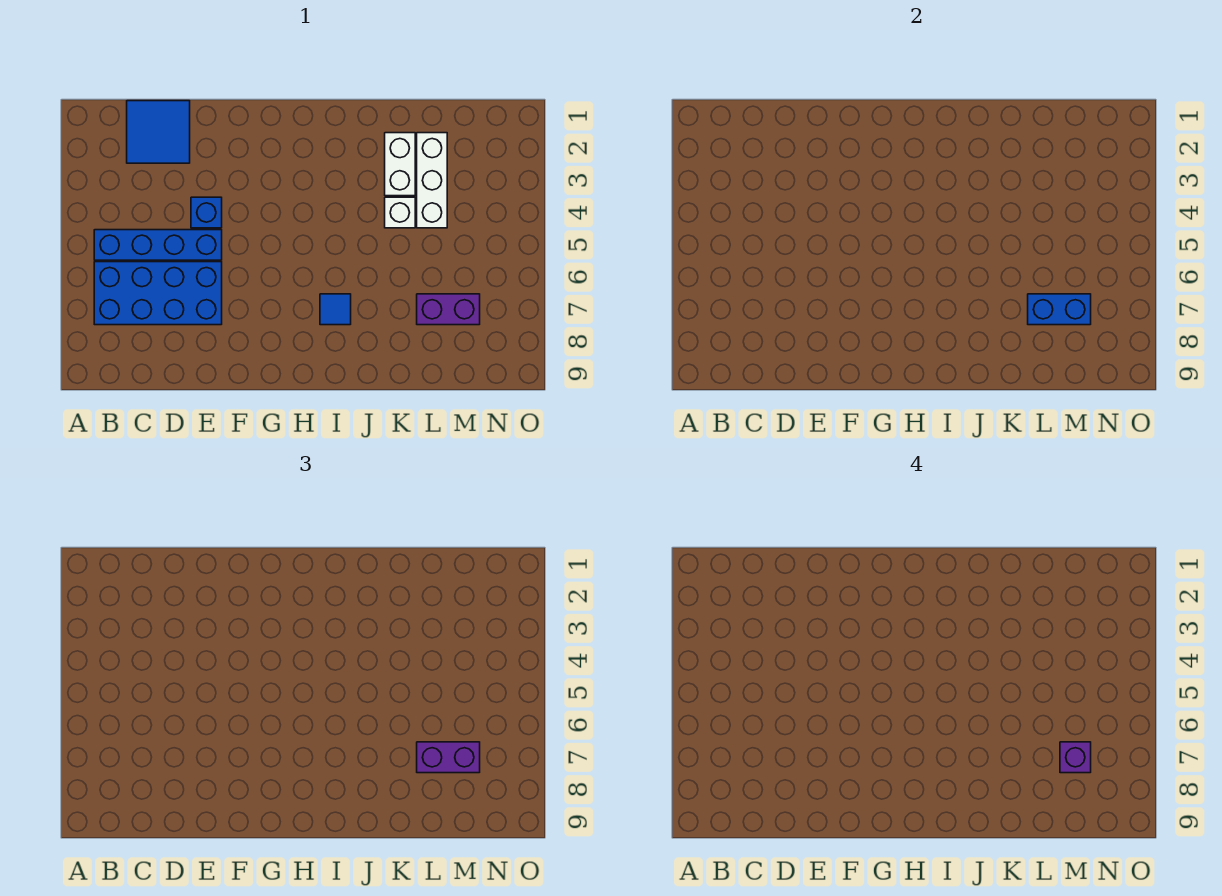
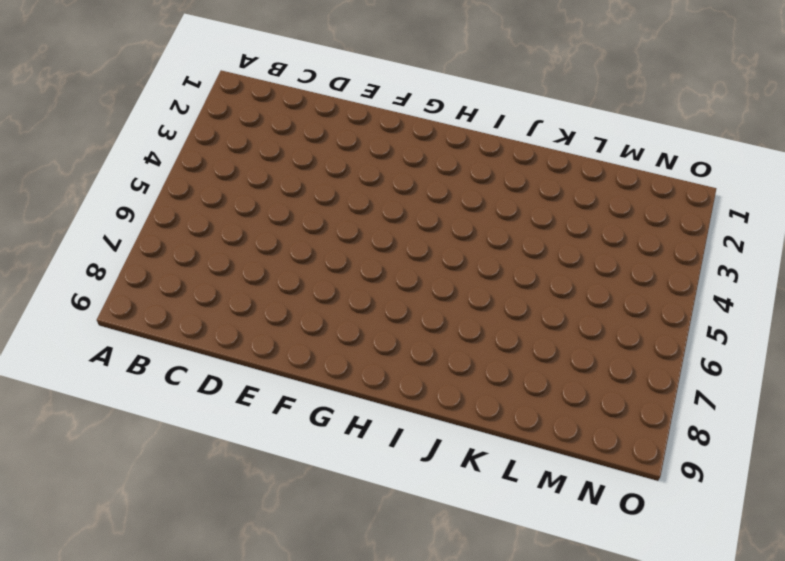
none -> blue 1x4 brick [94,230,222,260]
none -> blue 2x4 brick [94,262,222,325]
none -> blue 2x2 tile [127,101,190,163]

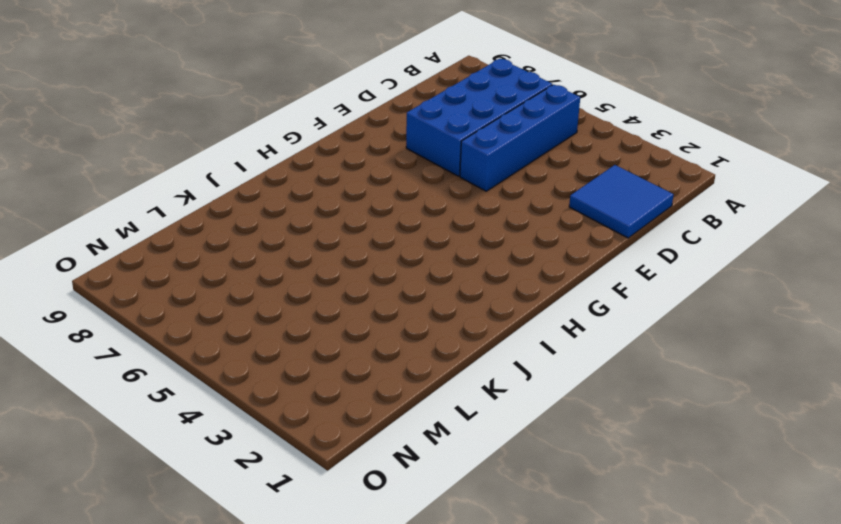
none -> blue 1x1 brick [191,197,222,228]
none -> blue 1x1 tile [320,294,351,325]
none -> white 1x2 brick [385,133,415,196]

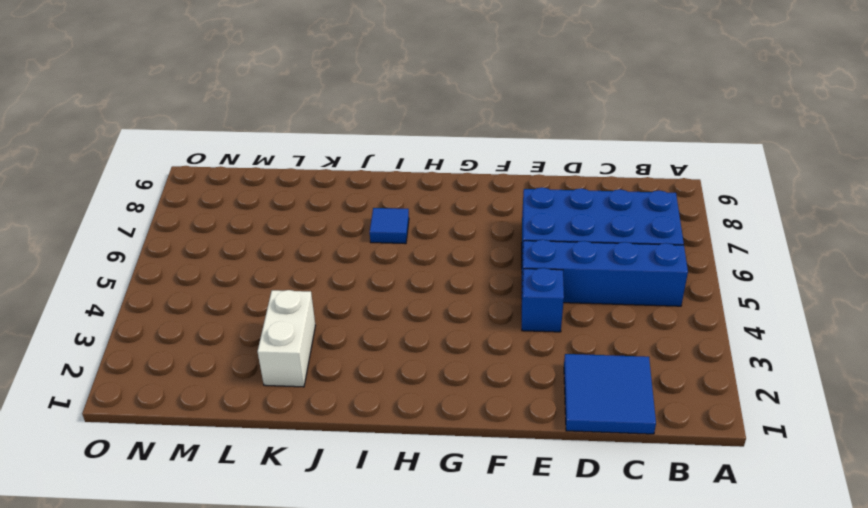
none -> white 1x1 brick [385,197,415,228]
none -> white 1x3 brick [417,133,447,228]
none -> purple 1x2 brick [417,294,480,325]

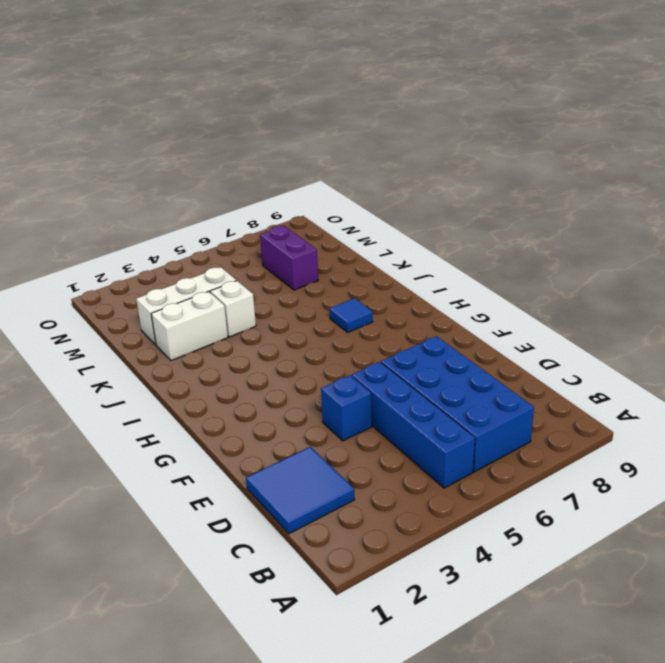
none -> blue 1x2 brick [1028,294,1091,325]
none -> purple 1x2 brick [417,742,480,773]
none -> purple 1x1 brick [1060,742,1091,773]

